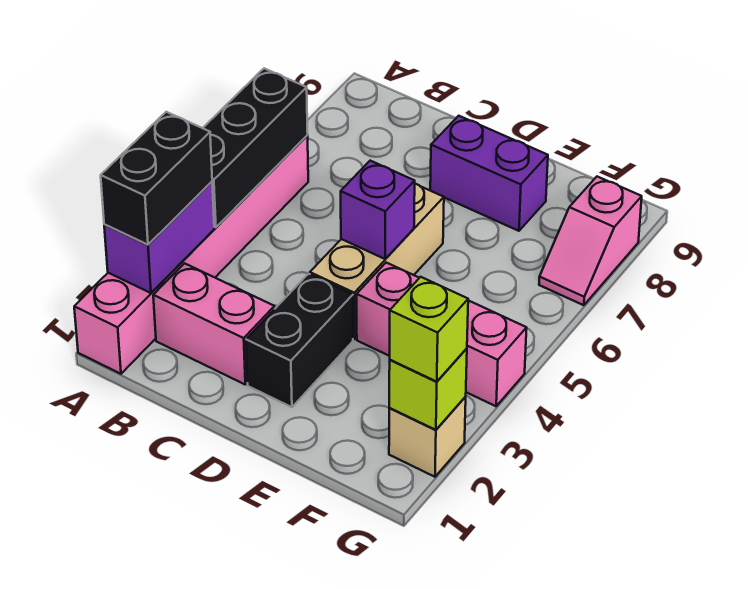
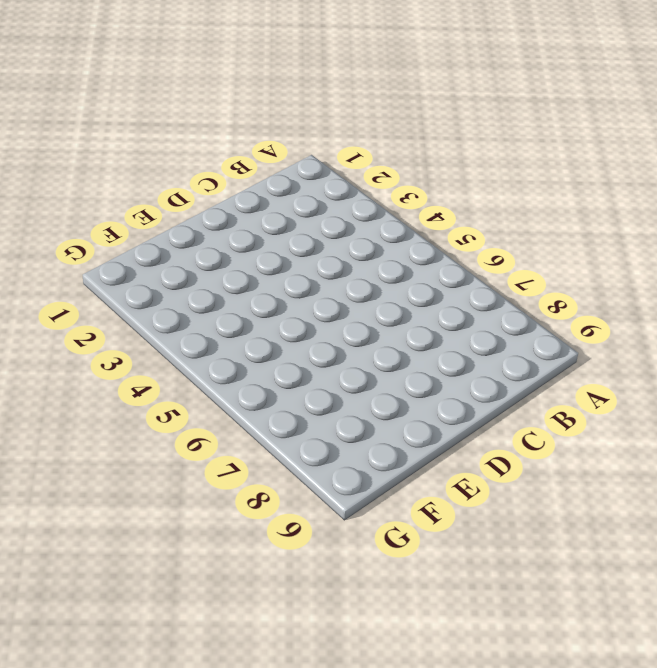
none -> pink 1x6 brick [74,136,308,374]
none -> pink 1x2 brick [153,263,275,384]
none -> black 1x2 brick [246,274,353,407]

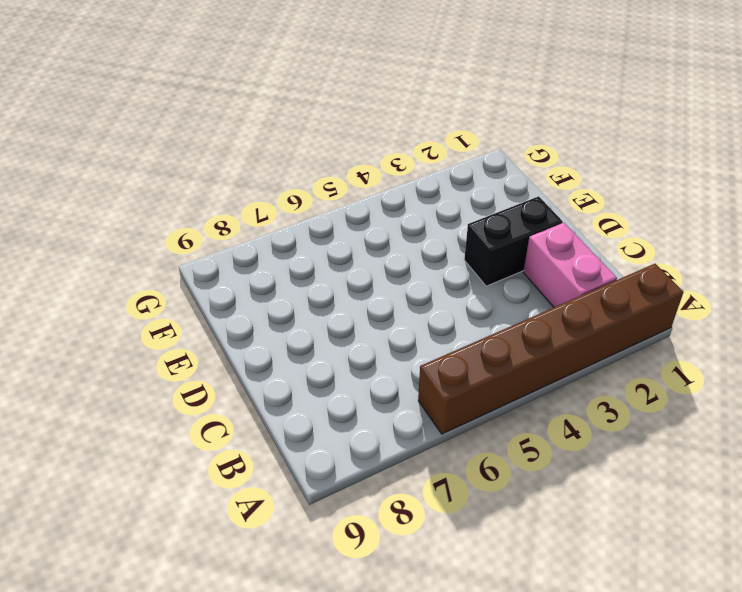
brown 1x6 brick [418,264,683,434] -> pink 1x6 brick [74,136,308,374]
none -> tan 1x3 brick [310,184,444,339]
none -> purple 1x2 brick [430,116,548,231]
none -> pink 1x3 brick [357,263,527,406]

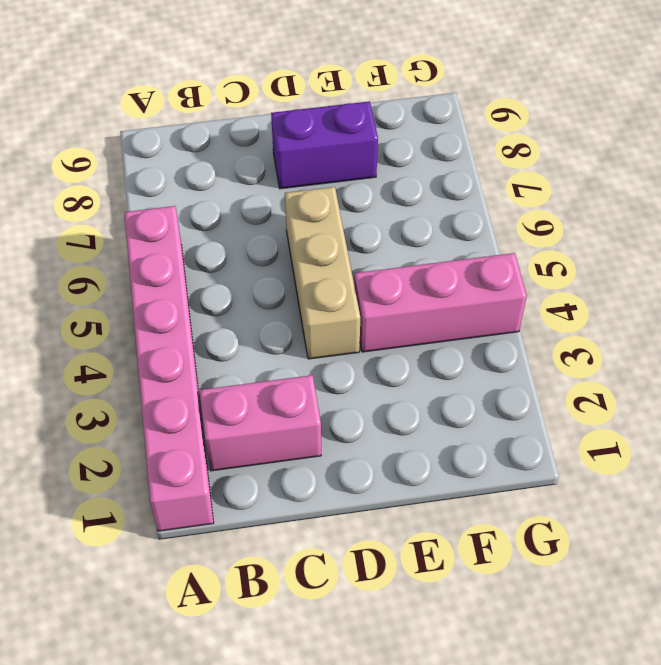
none -> black 1x2 brick [246,274,353,407]
none -> tan 1x1 brick [389,397,466,477]
none -> pink 1x2 slope [539,177,642,305]

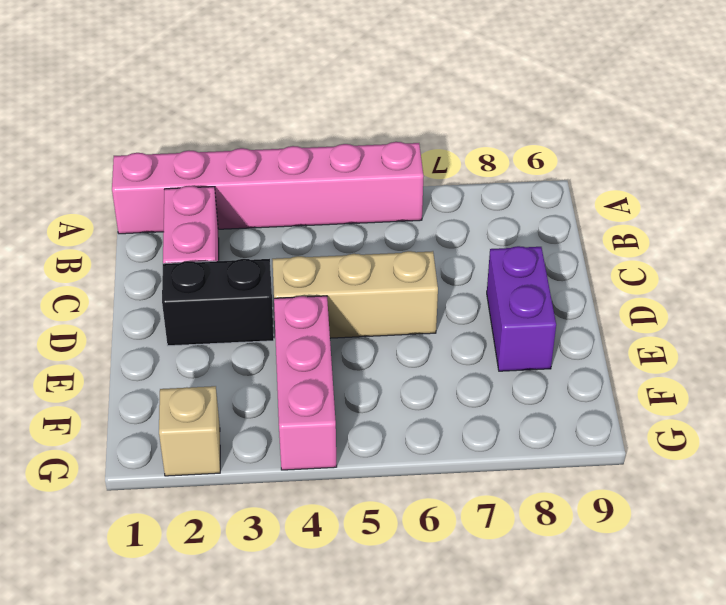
none -> pink 1x2 slope [539,177,642,305]
none -> purple 1x2 brick [104,182,214,293]
none -> black 1x3 brick [203,68,308,227]

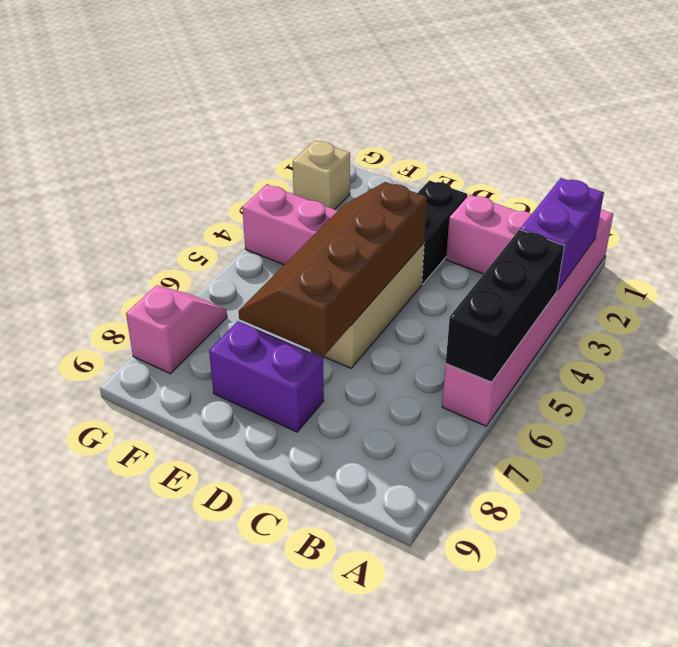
brown 2x4 slope [239,182,427,355] -> purple 1x1 brick [341,161,415,259]
none -> lime 1x1 brick [389,348,467,430]
none -> black 1x2 brick [101,112,212,245]
none -> lime 1x1 brick [390,277,468,382]

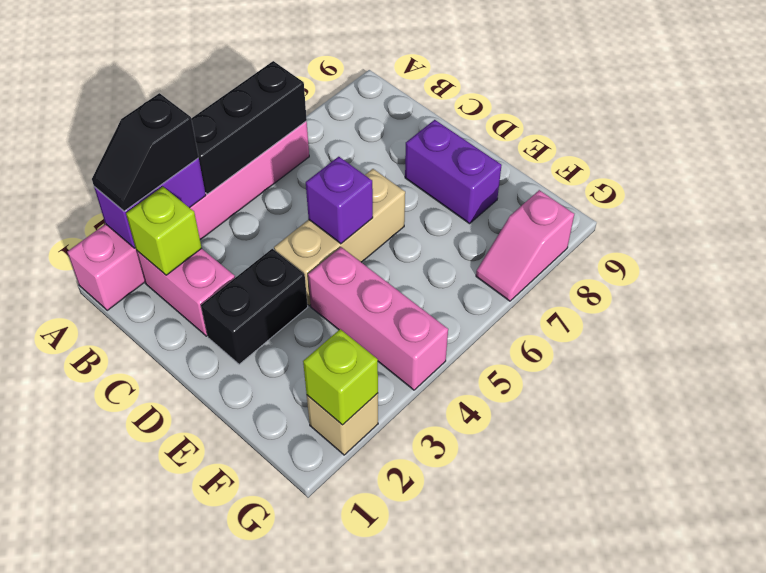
black 1x2 slope [92,93,199,211] -> black 1x2 brick [101,112,212,245]
lime 1x1 brick [126,187,202,275] -> lime 1x1 brick moved to [390,277,468,382]

